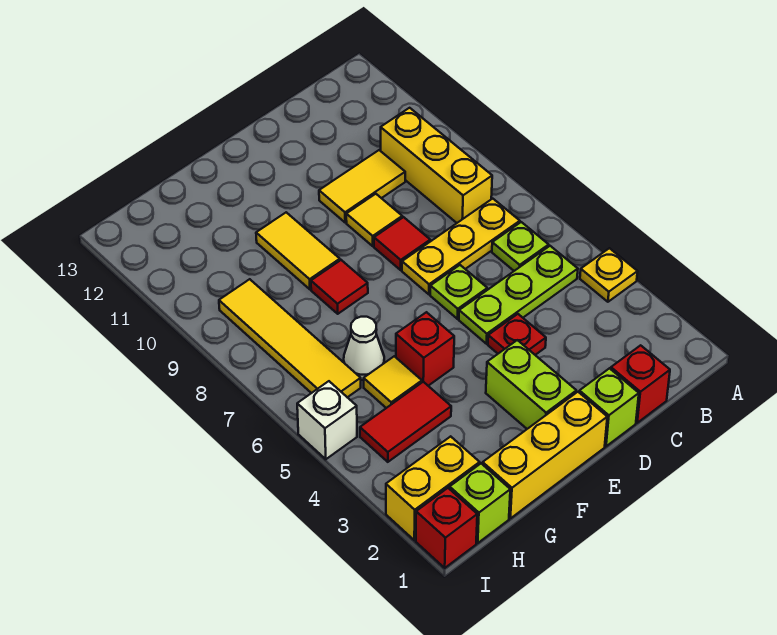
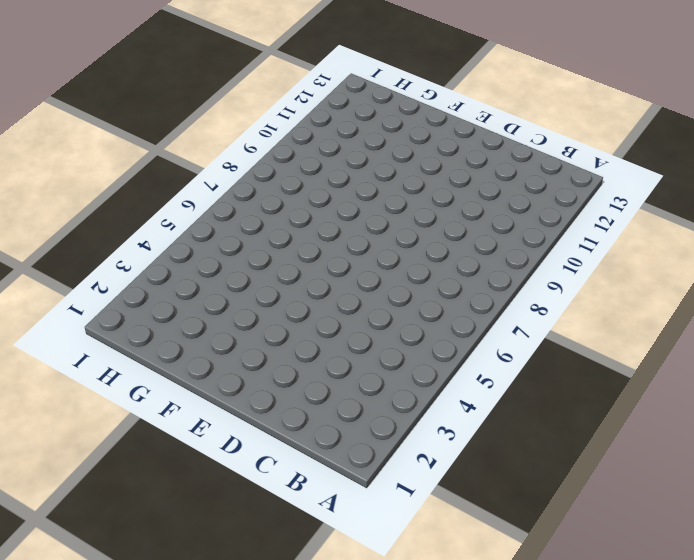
none -> yellow 1x1 plate [580,248,638,302]
none -> lime 1x3 plate [459,246,578,344]
none -> lime 1x1 plate [492,222,549,271]

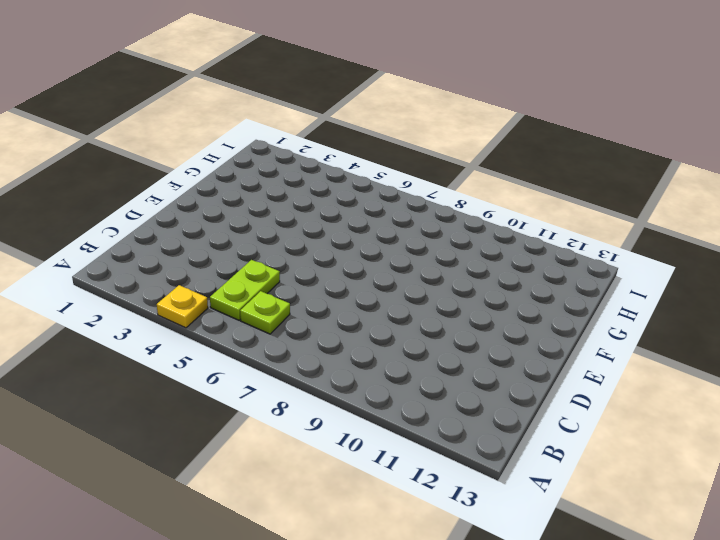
lime 1x2 plate [210,260,280,320] -> lime 1x3 plate [459,246,578,344]
none -> yellow 1x3 plate [402,199,520,294]
none -> yellow 1x3 brick [381,108,492,223]
none -> red 1x1 brick [611,345,670,423]

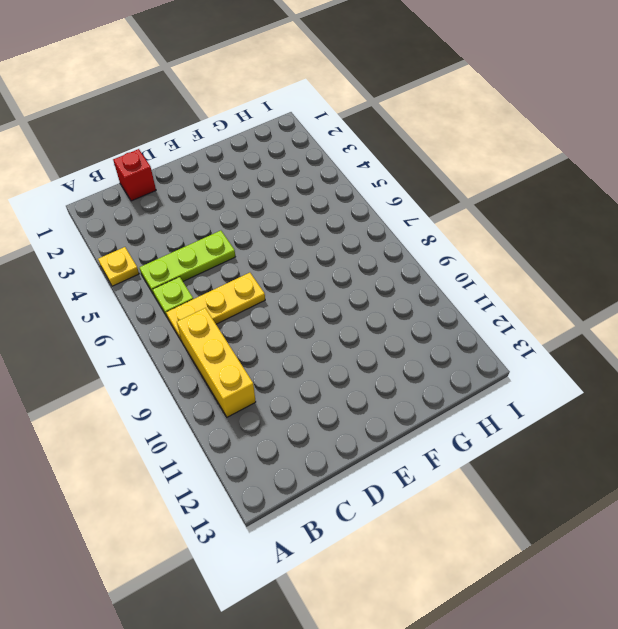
none -> yellow 1x2 tile [319,150,405,222]
none -> lime 1x1 brick [579,368,639,446]
none -> red 1x1 plate [488,314,546,355]

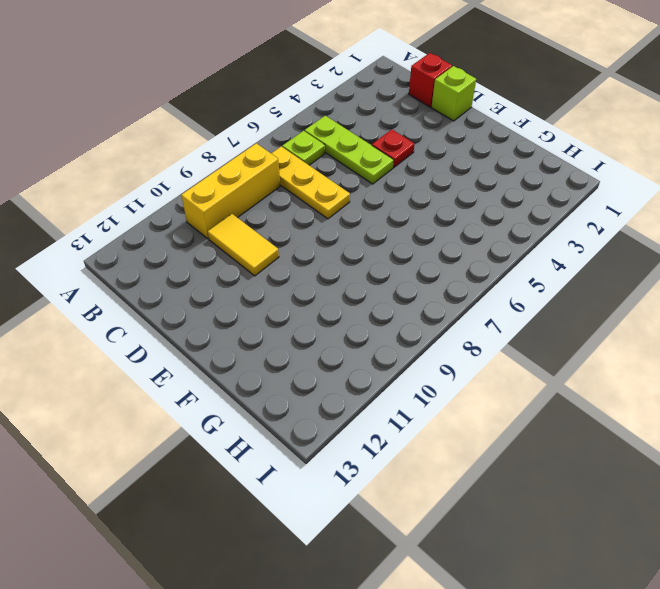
none -> yellow 1x1 plate [580,248,638,302]
none -> lime 1x1 plate [430,265,487,319]
none -> red 1x1 tile [374,217,430,270]

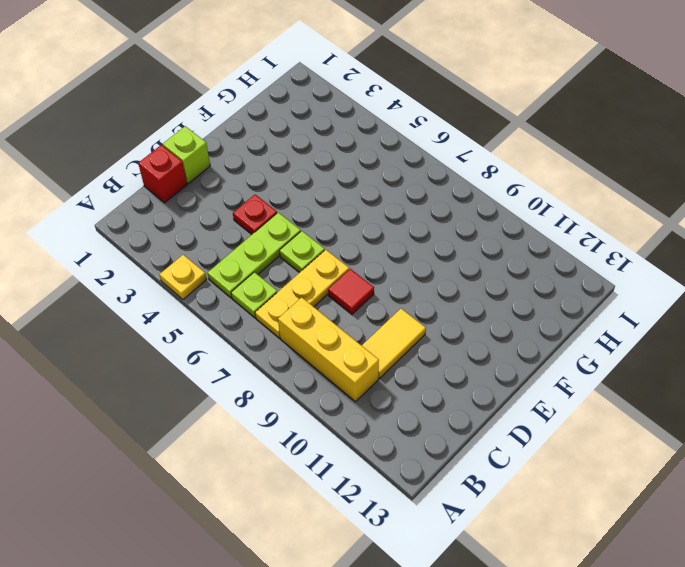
none -> yellow 1x1 tile [346,194,402,246]
none -> yellow 1x3 brick [483,392,607,518]
none -> lime 1x2 brick [486,340,576,429]

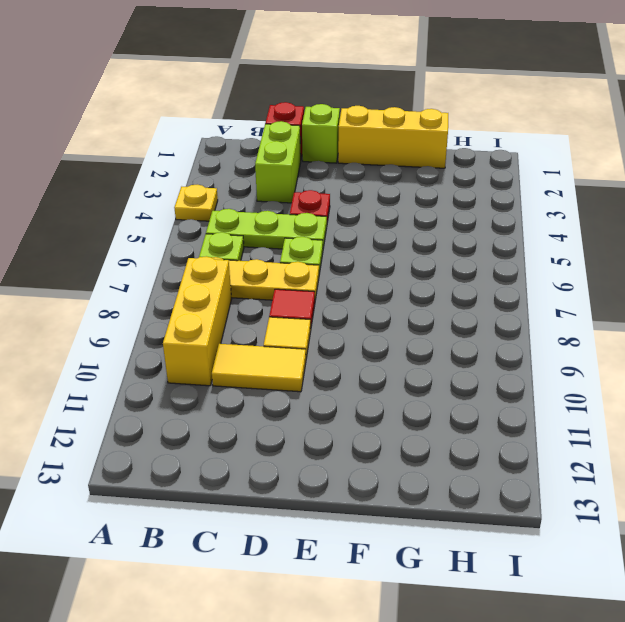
lime 1x2 brick [255,121,301,203] -> lime 1x2 brick moved to [486,340,576,429]
none -> red 1x1 brick [396,312,454,386]
none -> red 1x1 tile [311,260,368,314]
none -> yellow 1x2 tile [256,212,340,289]

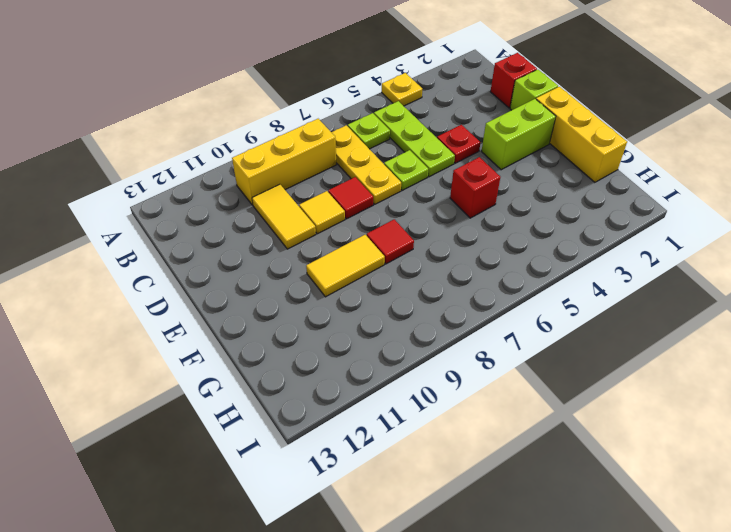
none -> red 1x2 tile [360,382,451,462]
none -> yellow 1x1 tile [364,356,422,408]
none -> white 1x1 cone [344,317,384,380]

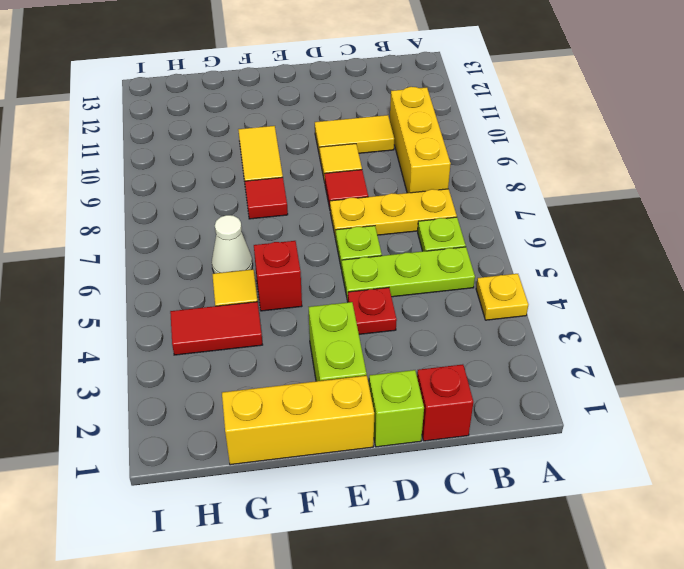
none -> lime 1x1 brick [450,464,510,543]
none -> yellow 1x2 brick [386,436,480,540]
none -> yellow 1x4 tile [219,279,361,397]

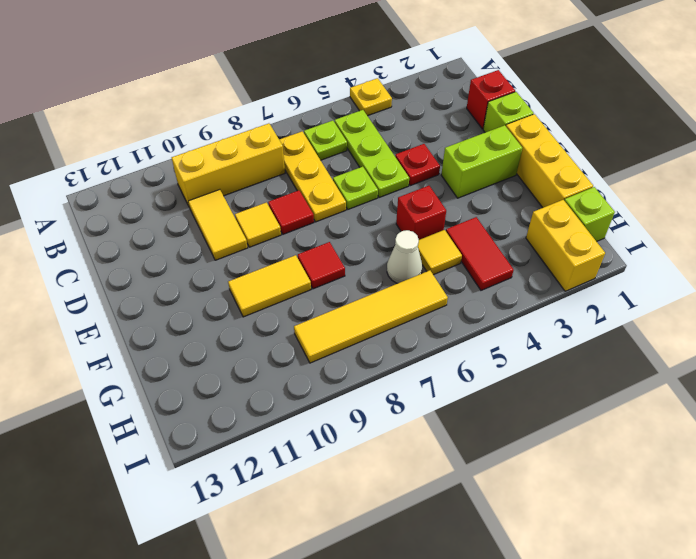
none -> red 1x1 brick [416,488,477,568]
none -> white 1x1 brick [297,381,357,459]

